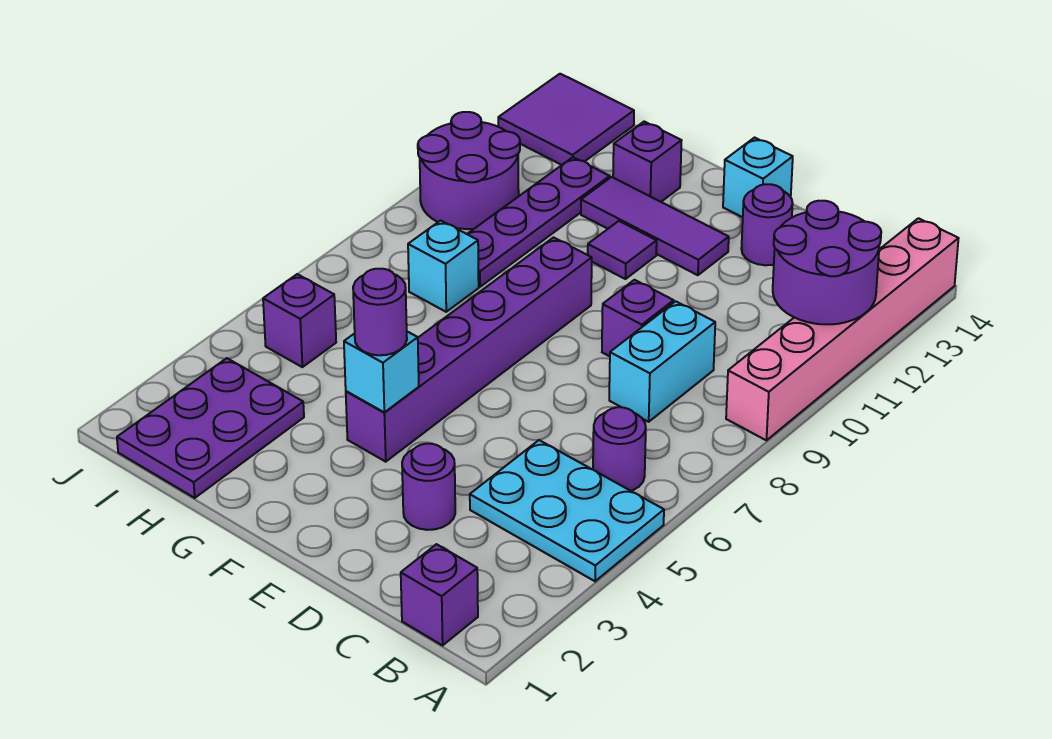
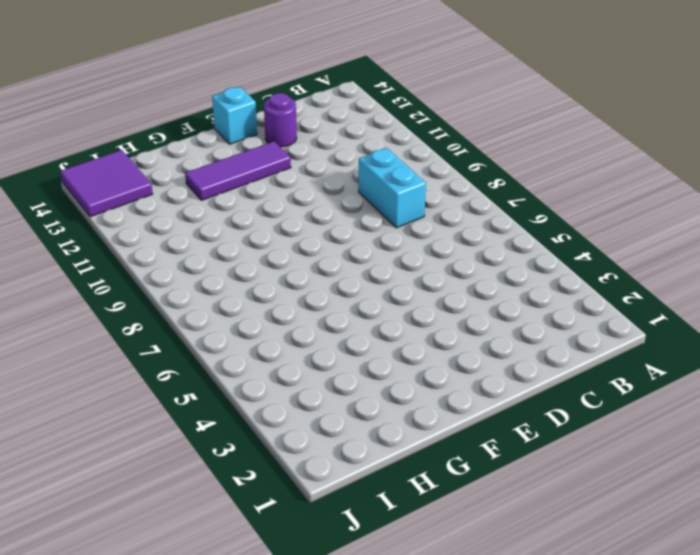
none -> cyan 2x3 plate [470,440,664,581]
none -> pink 1x6 brick [726,218,959,440]
none -> purple 1x1 brick [401,544,478,645]

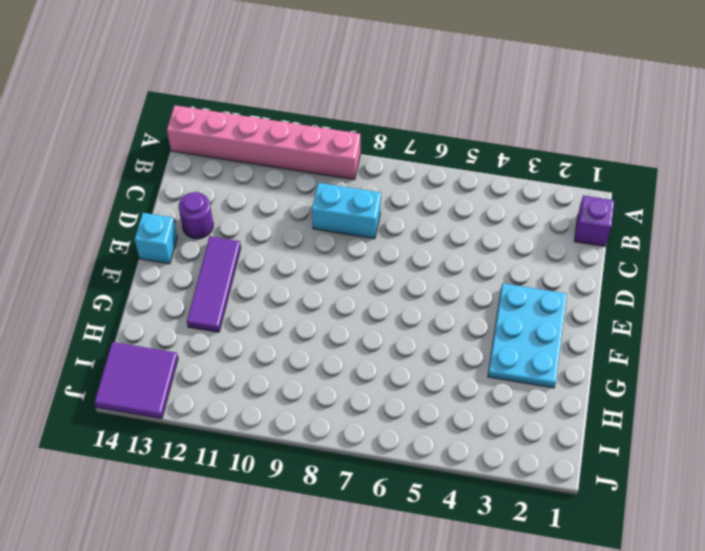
cyan 2x3 plate [488,283,567,388] -> cyan 2x3 plate moved to [470,440,664,581]
none -> purple 1x1 round brick [593,407,646,491]
none -> purple 1x1 round brick [402,444,455,530]
none -> purple 1x1 brick [602,280,674,356]

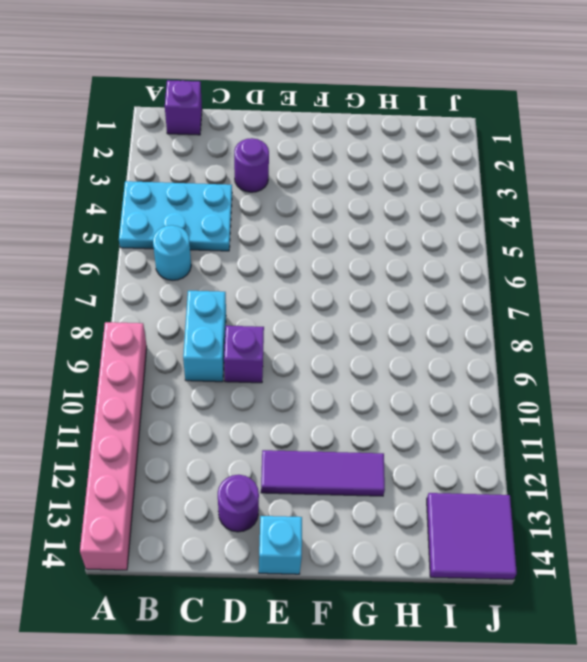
cyan 1x1 round brick [153,225,191,280] -> purple 1x1 round brick [593,407,646,491]
none -> purple 1x6 brick [346,237,592,462]
none -> purple 1x1 tile [588,221,657,279]
none -> purple 1x1 brick [613,122,682,202]

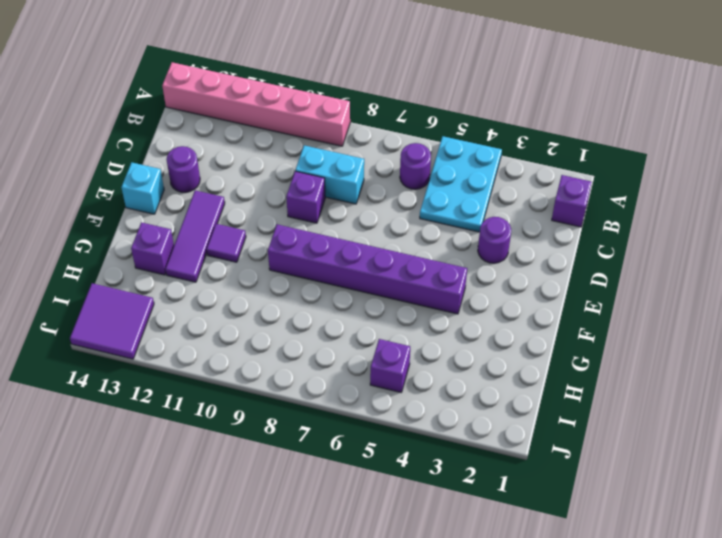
none -> purple 2x3 plate [117,358,304,498]
none -> cyan 1x1 brick [408,220,479,312]
none -> purple 1x4 plate [467,157,610,287]

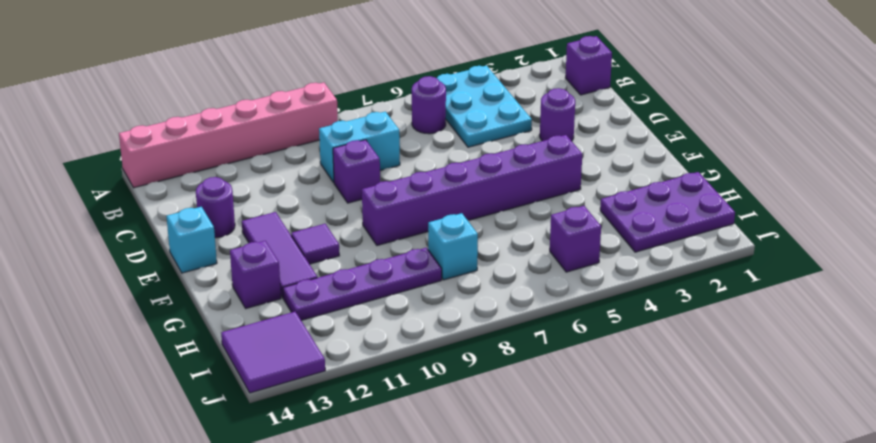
none -> purple 2x2 round brick [418,112,520,229]
none -> purple 2x2 round brick [773,201,881,324]
none -> cyan 1x1 brick [344,332,419,412]

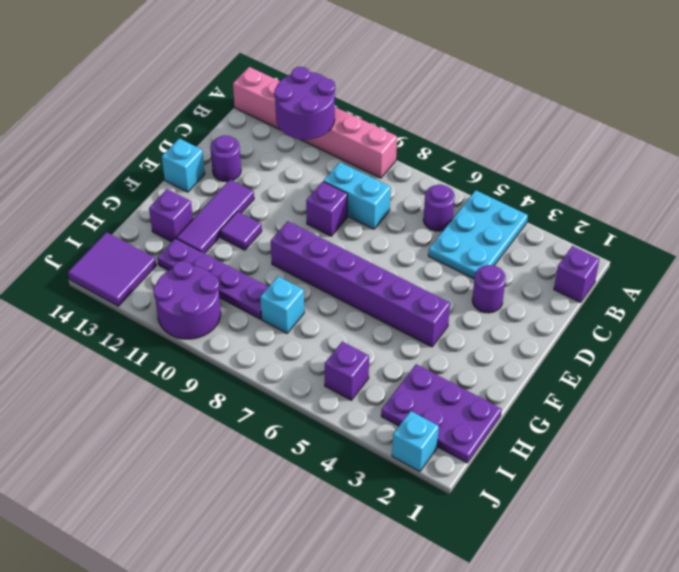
cyan 1x1 brick [392,411,439,472] -> cyan 1x1 brick moved to [344,332,419,412]
none -> purple 1x1 round brick [353,269,407,355]

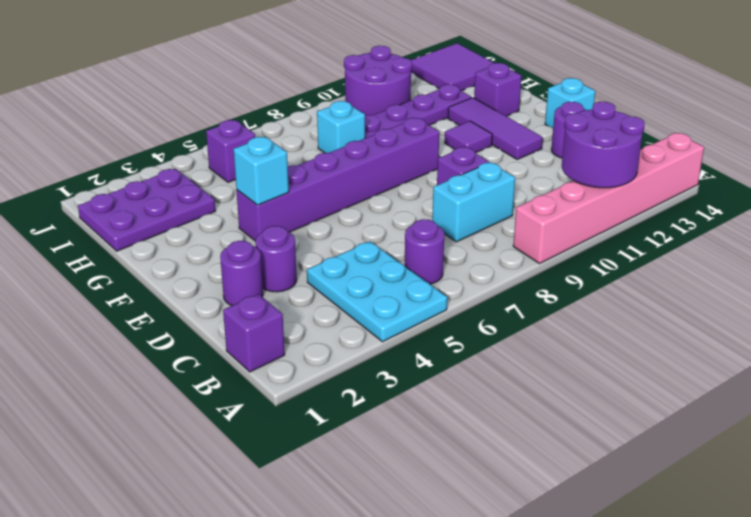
purple 1x1 round brick [220,241,263,306] -> purple 1x1 round brick moved to [353,269,407,355]

